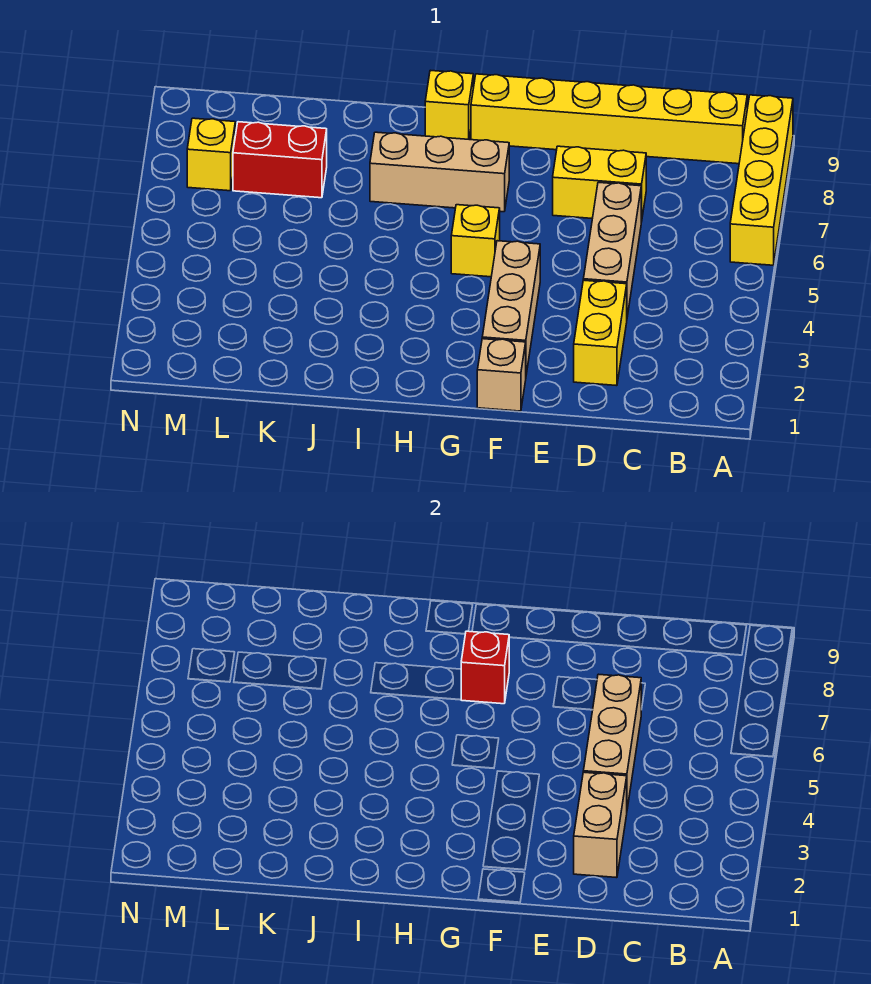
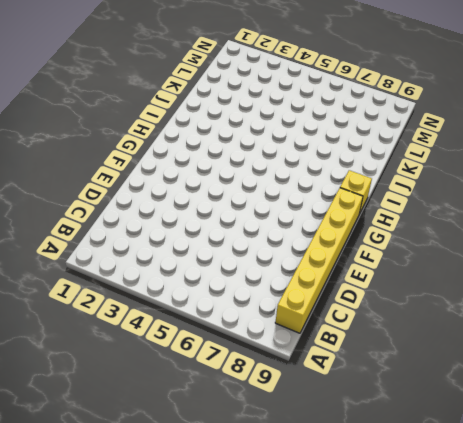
none -> yellow 1x4 brick [730,95,793,265]
none -> yellow 1x2 brick [574,280,627,386]
none -> tan 1x3 brick [583,182,641,317]

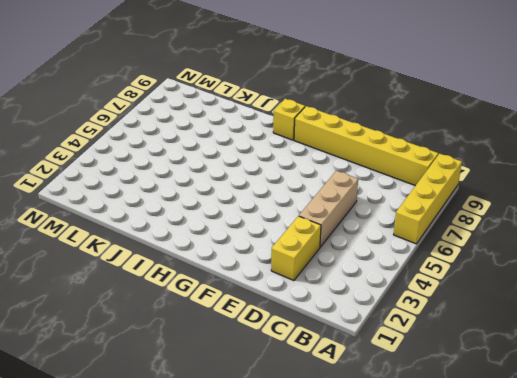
none -> yellow 1x2 brick [553,146,646,222]
none -> tan 1x1 brick [477,339,526,411]
none -> tan 1x3 brick [482,241,540,374]

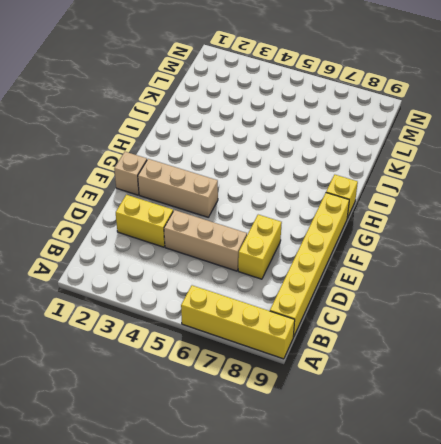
none -> yellow 1x1 brick [451,205,500,277]
none -> tan 1x3 brick [370,132,509,212]
none -> red 1x2 brick [233,122,327,198]

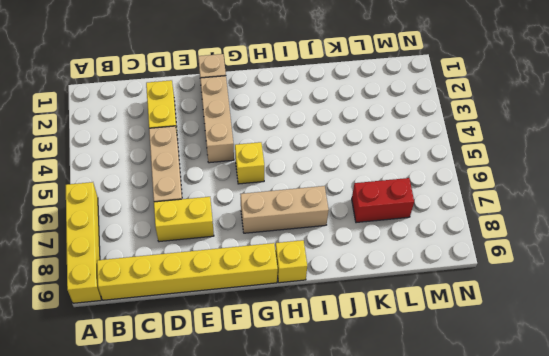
none -> yellow 1x1 brick [187,118,235,191]
none -> tan 1x2 brick [574,772,627,878]
none -> tan 1x3 brick [583,674,641,809]

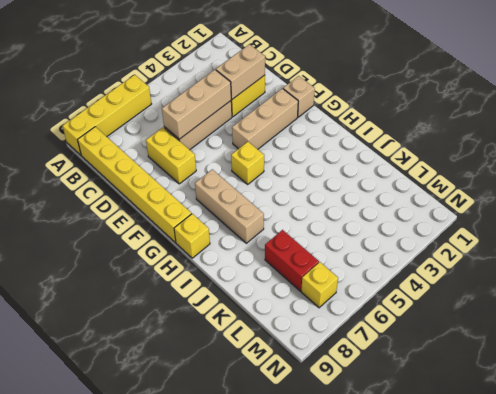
none -> red 1x1 brick [461,631,510,704]

